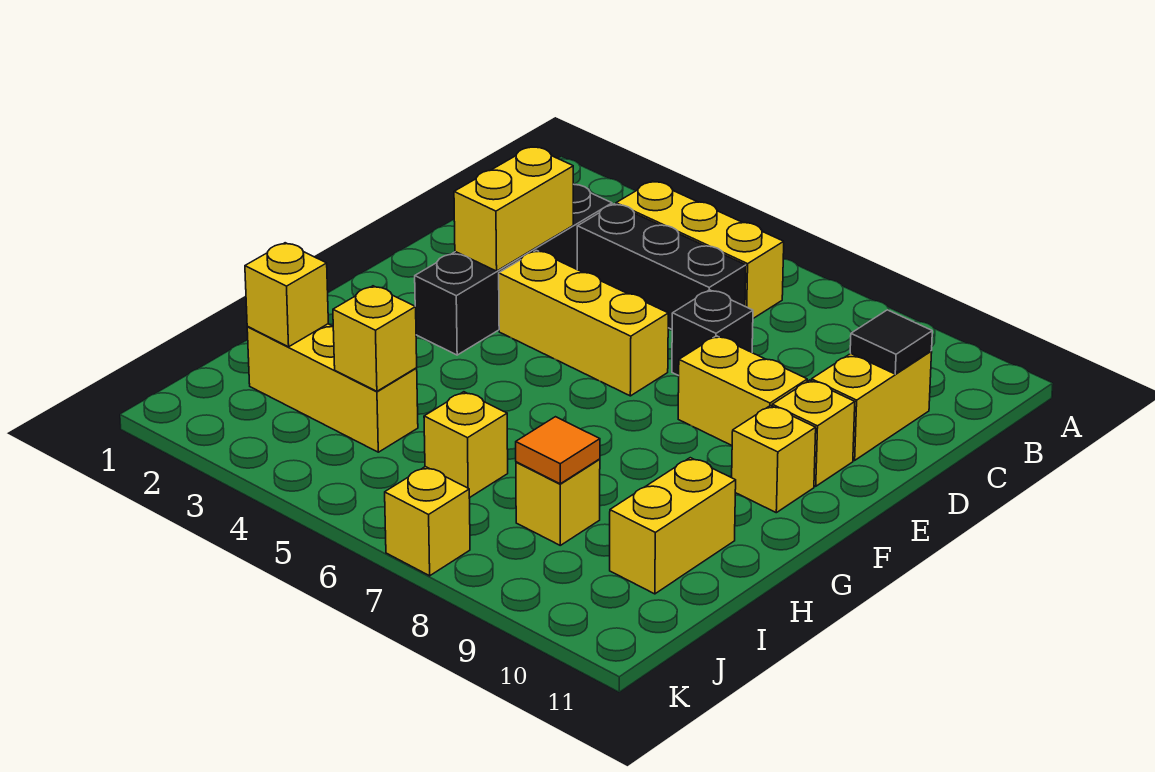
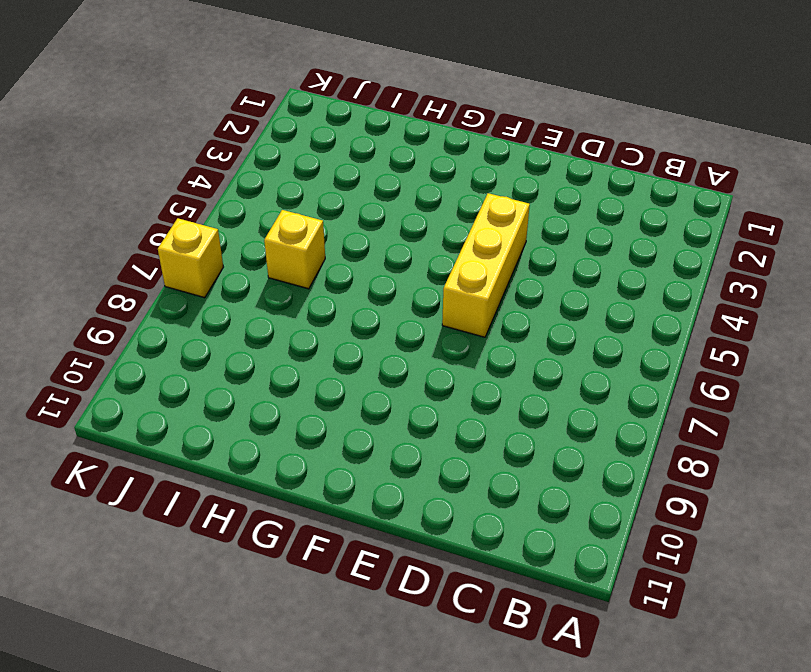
none -> yellow 1x3 brick [616,181,784,318]
none -> black 1x4 brick [415,184,612,355]
none -> black 1x3 brick [577,204,746,329]

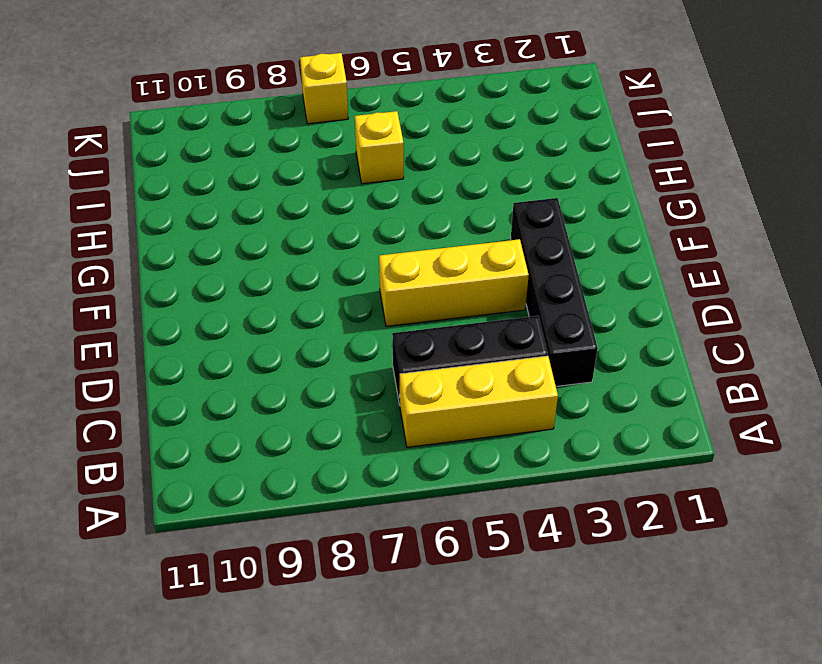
none -> yellow 1x2 brick [811,351,932,460]
none -> black 1x1 brick [672,290,753,376]
none -> yellow 1x2 brick [678,336,807,445]

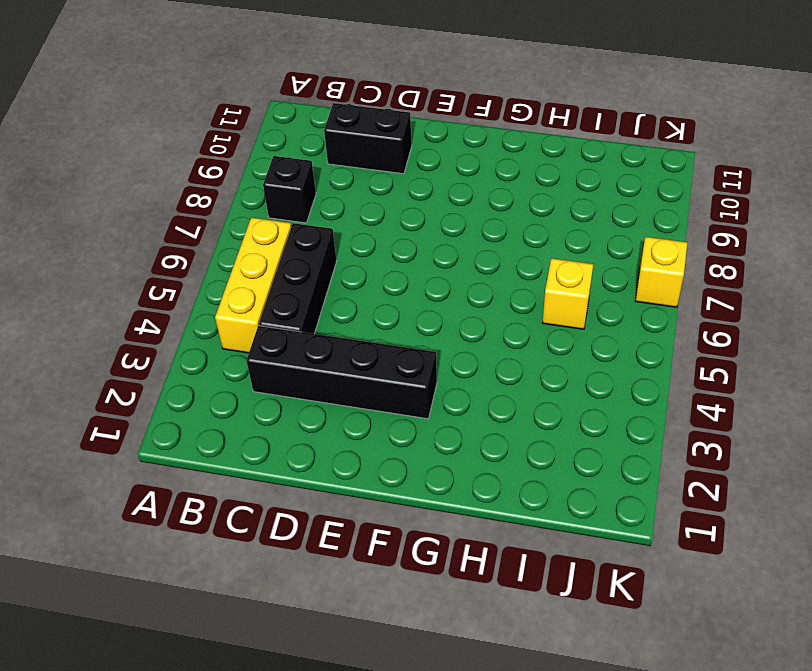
black 1x1 brick [263,156,316,223] -> black 1x1 brick moved to [672,290,753,376]
black 1x2 brick [324,103,412,174] -> yellow 1x2 brick [811,351,932,460]
none -> yellow 1x3 brick [499,251,668,396]
none -> yellow 1x2 brick [678,336,807,445]
none -> yellow 1x1 brick [772,380,855,486]

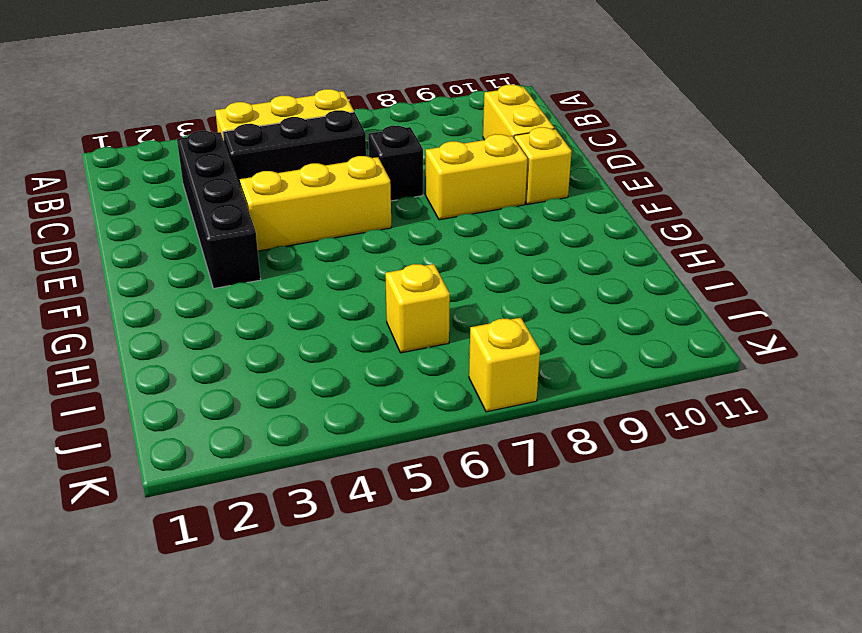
none -> yellow 1x1 brick [732,406,816,513]
none -> yellow 1x2 brick [610,458,736,594]
none -> yellow 1x3 brick [247,324,418,452]

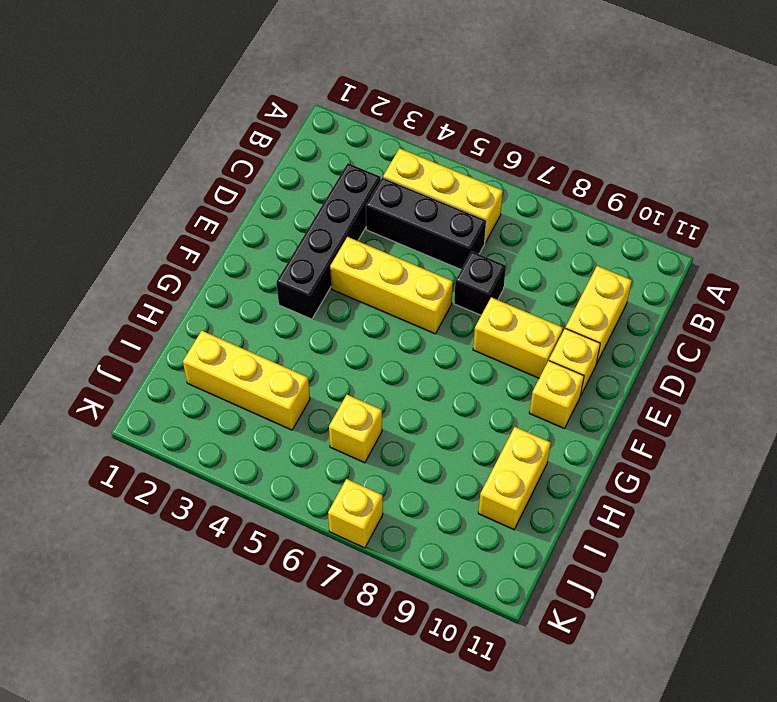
none -> yellow 1x1 brick [516,459,600,545]
none -> black 1x1 tile [850,310,932,374]
none -> yellow 1x2 brick [454,147,573,271]

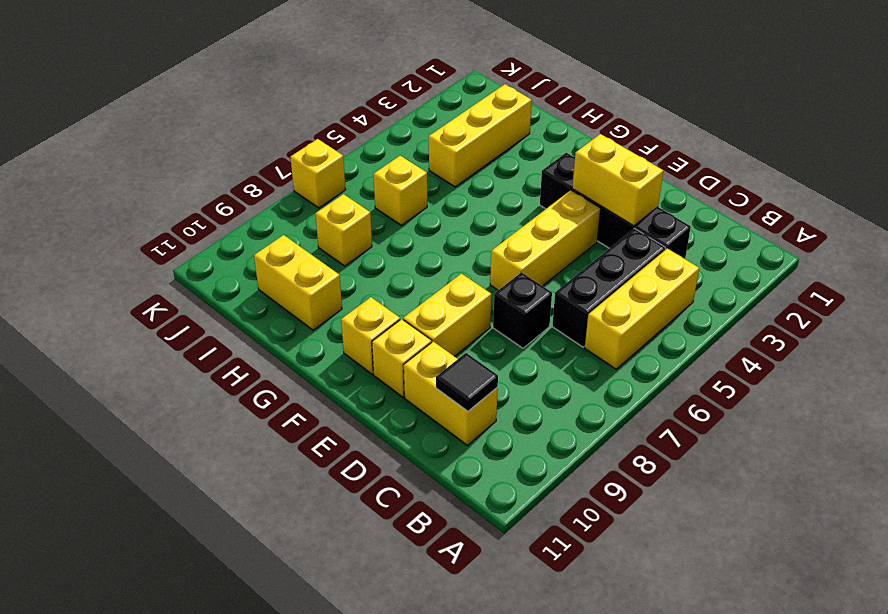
none -> yellow 1x1 brick [245,243,328,347]
none -> yellow 1x1 brick [333,286,417,391]
none -> orange 1x1 tile [516,417,600,484]

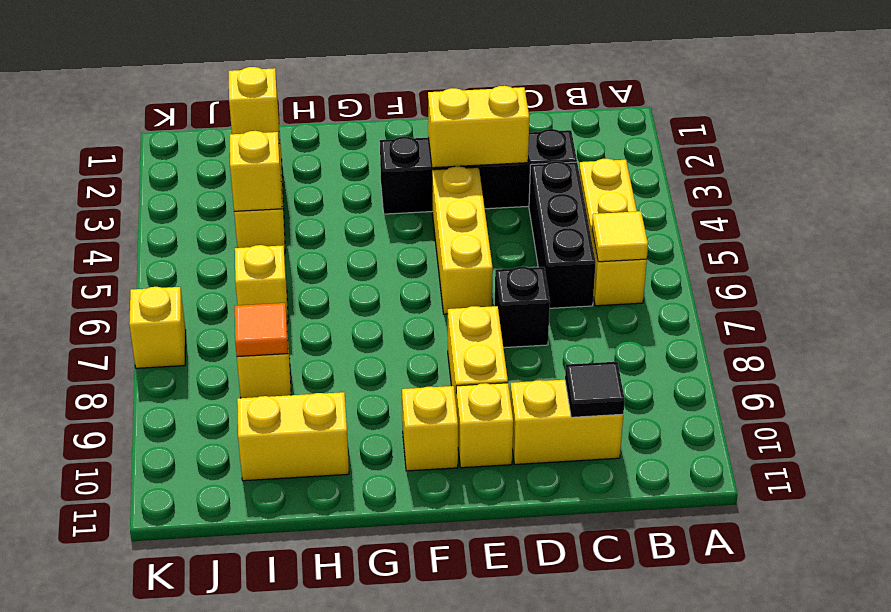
yellow 1x1 tile [592,211,648,262] -> none

